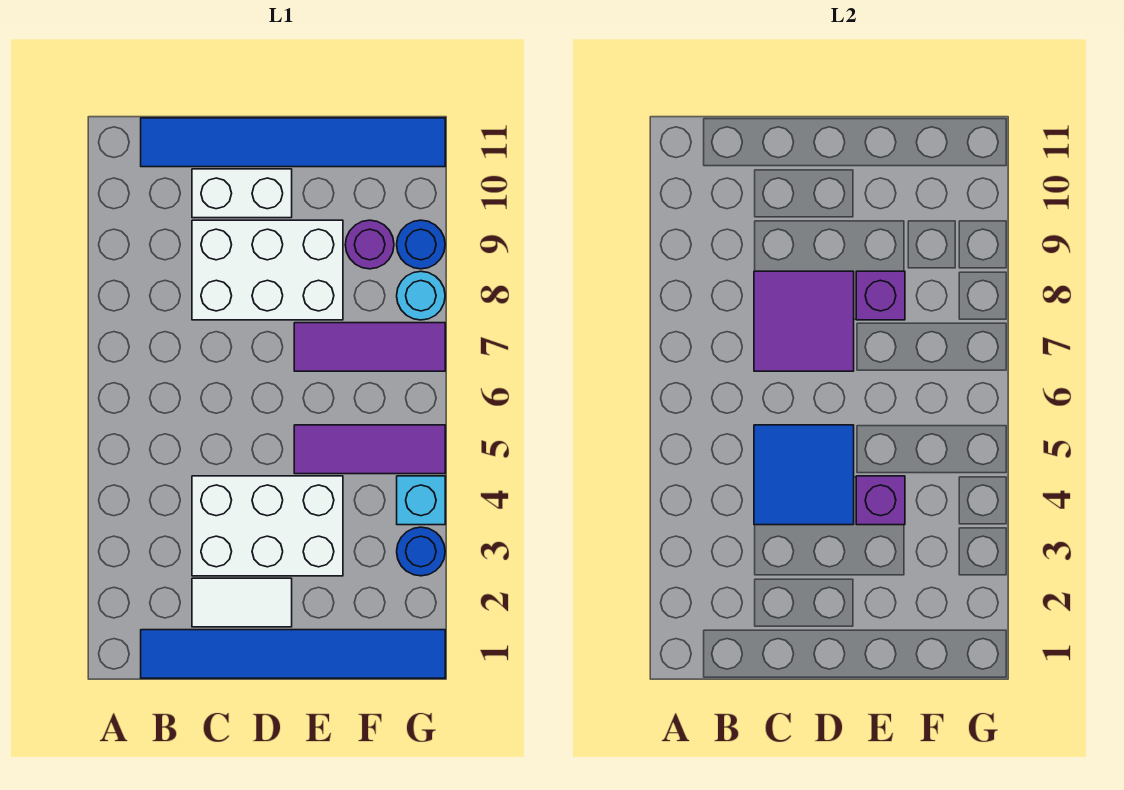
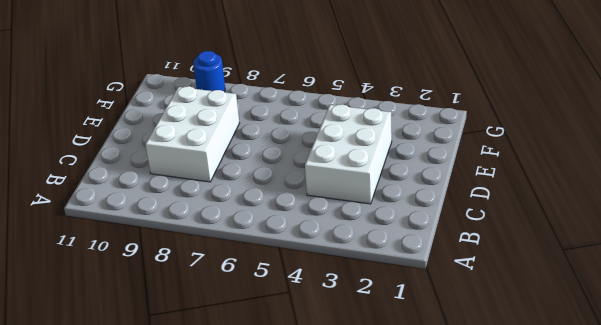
none -> blue 1x6 tile [141,630,445,678]
none -> blue 1x6 tile [141,118,445,167]
none -> white 1x2 tile [192,578,292,627]

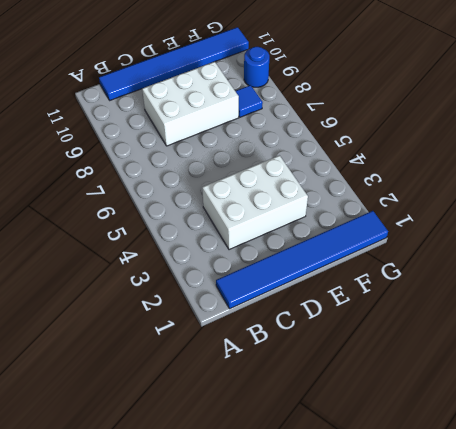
blue 1x1 tile [235,85,263,117] -> none
none -> white 1x2 tile [192,578,292,627]
none -> white 1x2 brick [192,169,292,218]
none -> purple 1x3 tile [294,425,445,474]

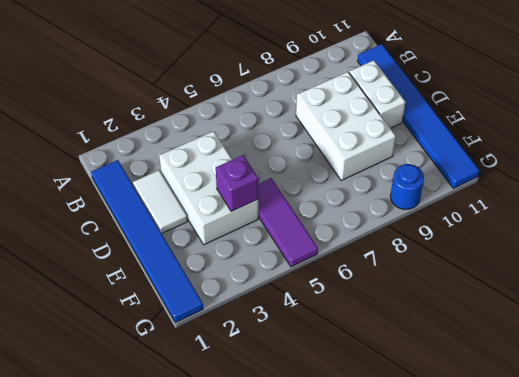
none -> purple 1x3 tile [294,323,445,371]
none -> purple 1x1 round brick [345,220,394,269]
none -> blue 1x1 round brick [397,527,445,576]

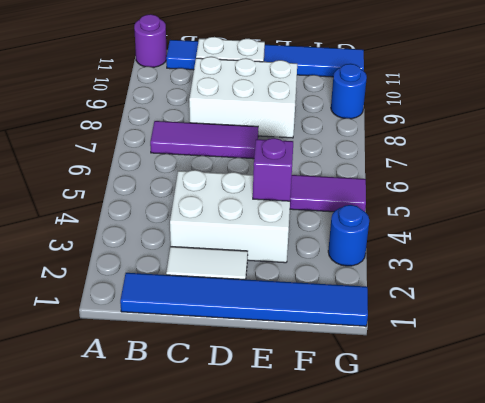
purple 1x1 round brick [134,14,167,67] -> purple 1x1 round brick moved to [345,220,394,269]
purple 1x3 tile [150,121,258,159] -> purple 1x3 tile moved to [294,323,445,371]
none -> cyan 1x1 brick [397,476,445,525]
none -> cyan 1x1 round brick [397,271,445,320]
none -> blue 2x2 tile [754,425,854,525]

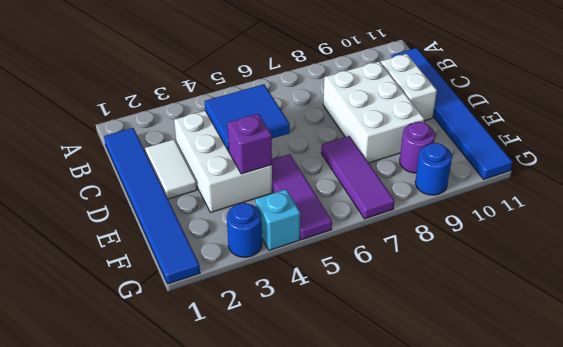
none -> cyan 1x1 round brick [397,271,445,320]
none -> purple 2x2 tile [754,271,854,371]
none -> purple 1x1 brick [856,271,905,320]

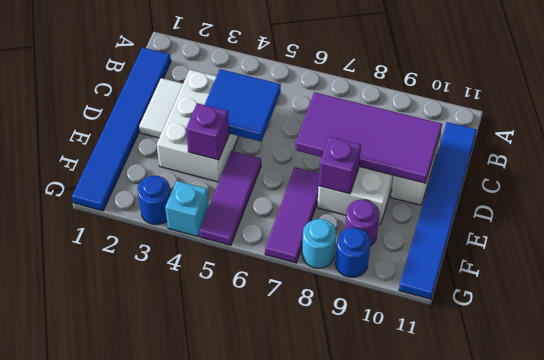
purple 2x4 tile [295,92,442,183] -> purple 2x2 tile [754,271,854,371]

